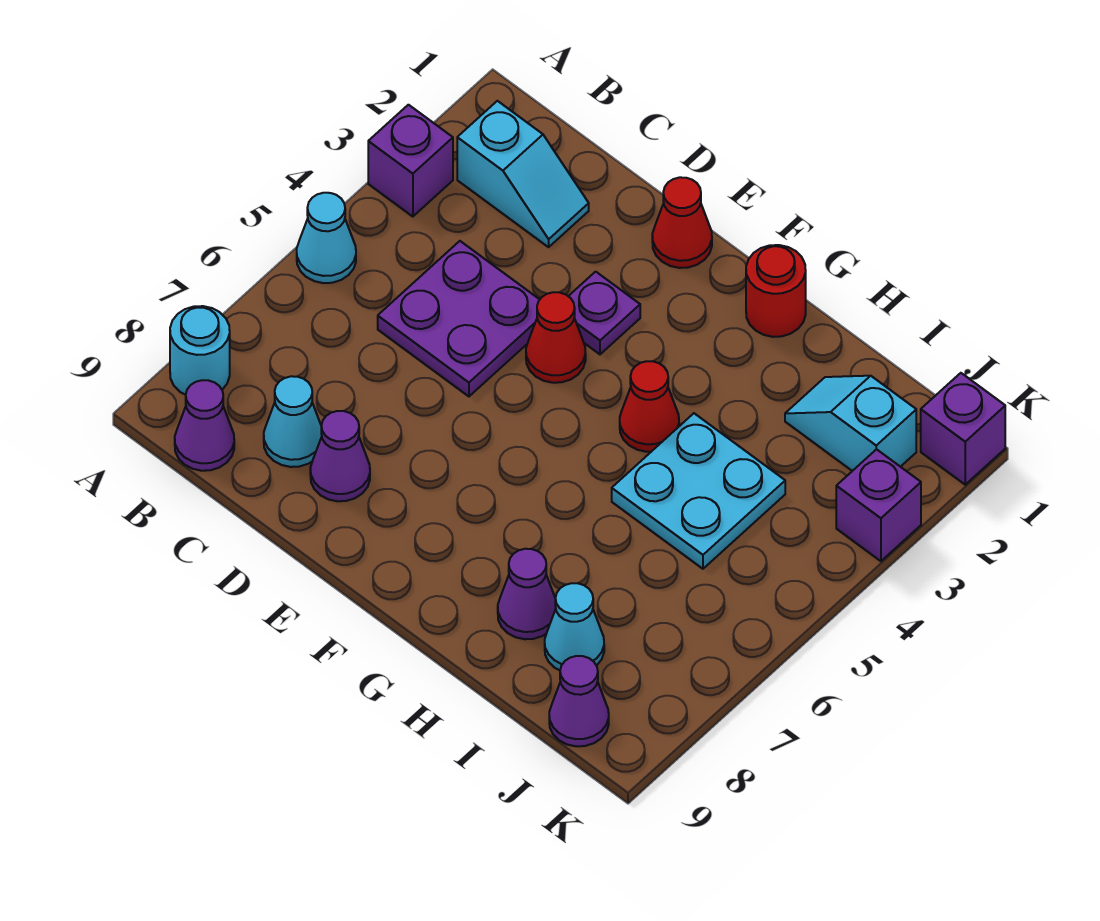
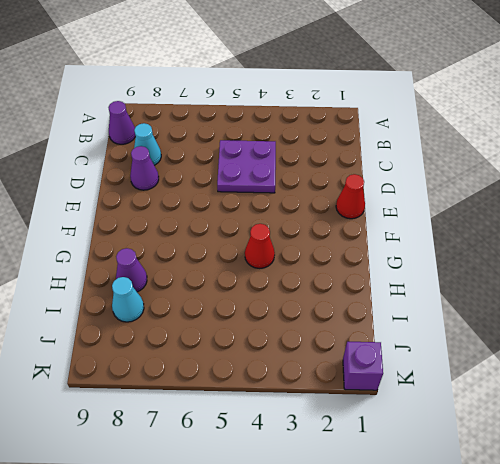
none -> purple 1x1 brick [368,105,453,217]
none -> cyan 1x1 cone [297,193,356,283]
none -> cyan 1x1 round brick [170,306,230,395]

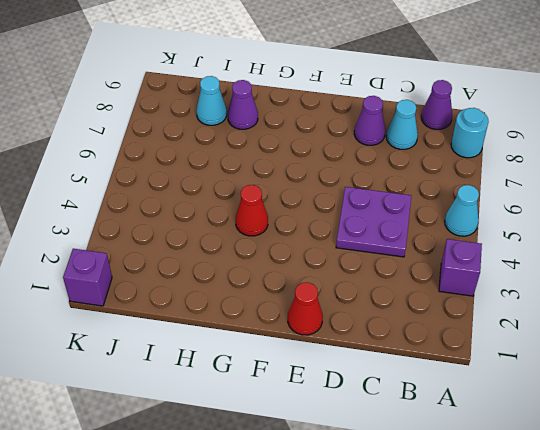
none -> cyan 1x2 slope [457,101,589,247]
none -> purple 1x1 plate [568,272,640,354]
none -> red 1x1 cone [526,292,586,383]

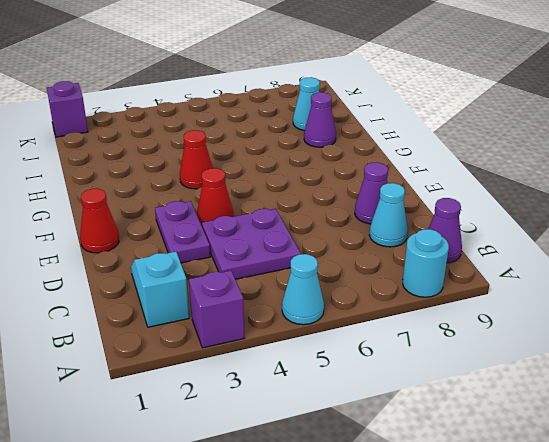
purple 1x2 plate [155,201,210,263] -> purple 1x1 plate [568,272,640,354]
none -> red 1x1 round brick [746,245,806,337]
none -> cyan 2x2 plate [612,413,785,569]
none -> cyan 1x2 slope [785,376,916,471]

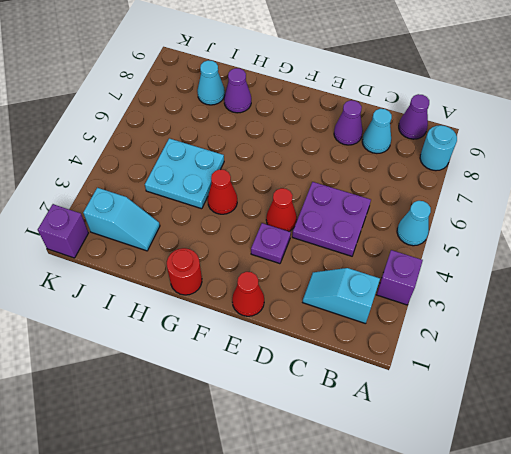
none -> purple 1x1 cone [549,656,609,746]
none -> purple 1x1 brick [836,449,921,561]

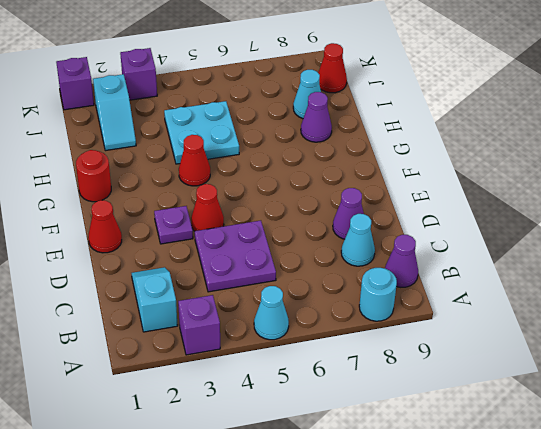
red 1x1 cone [318,43,347,93] -> purple 1x1 cone [549,656,609,746]

